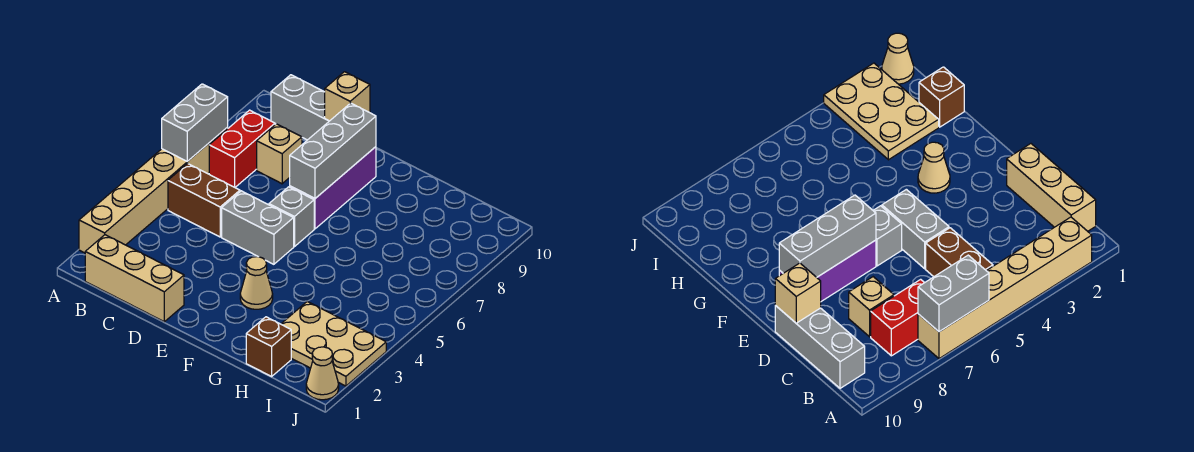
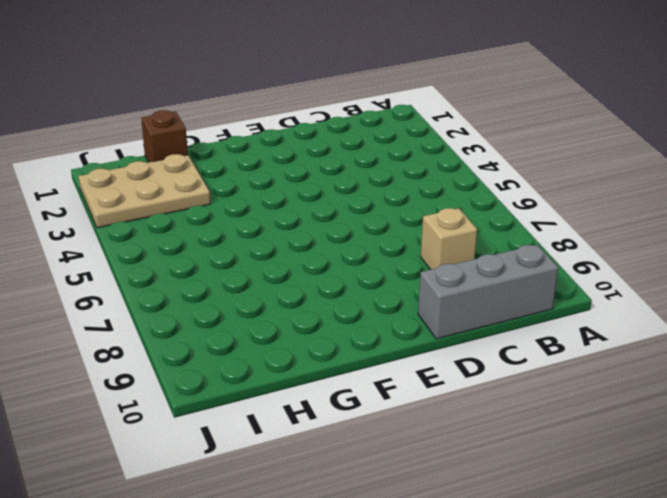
none -> tan 1x6 brick [79,128,228,253]
none -> tan 1x3 brick [85,235,184,322]
none -> brown 1x2 brick [168,164,240,237]

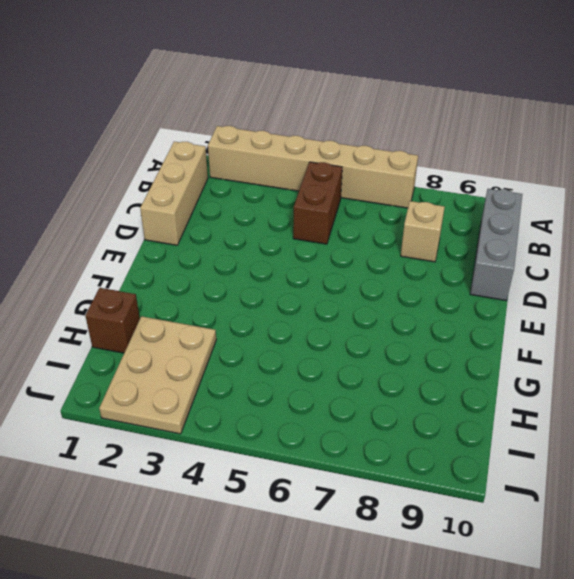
none -> red 1x2 brick [209,110,275,187]
none -> grey 1x2 brick [222,191,294,264]
none -> grey 1x1 brick [269,187,314,247]

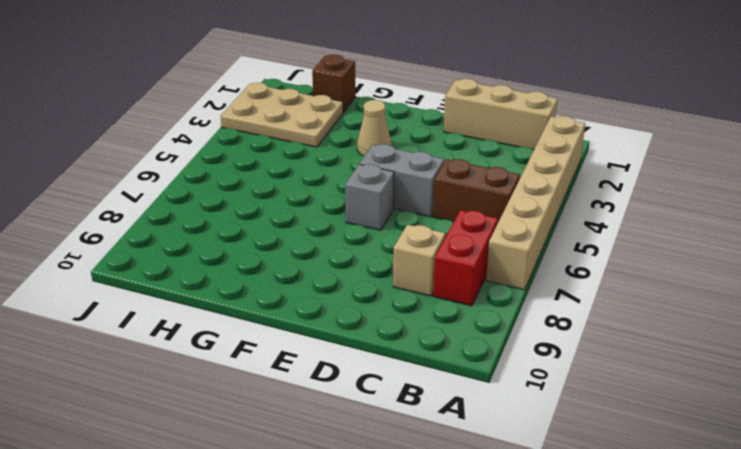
none -> grey 1x3 brick [271,75,329,140]
none -> purple 1x3 brick [290,147,376,229]
none -> tan 1x1 cone [306,347,339,400]

